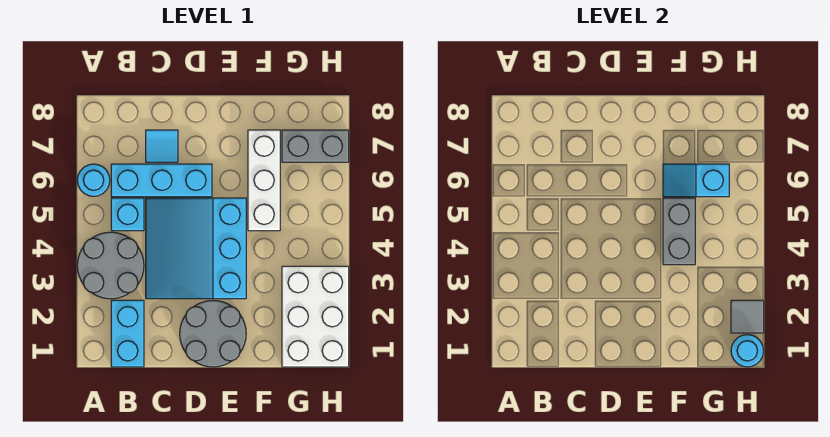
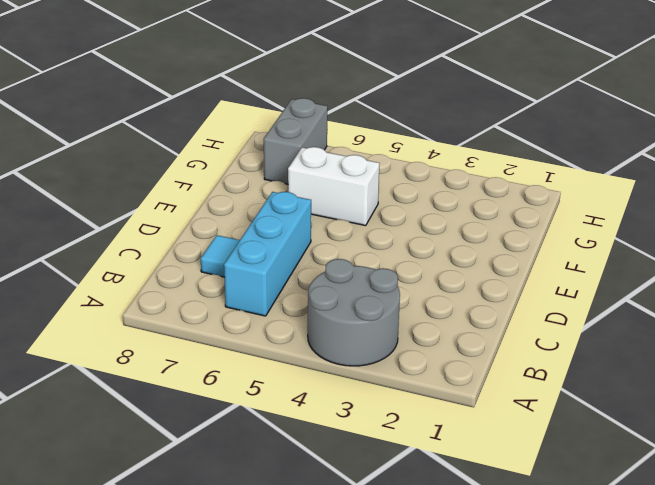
white 1x2 brick [288,147,380,226] -> white 1x3 brick [248,130,280,231]
none -> cyan 1x1 round brick [77,164,110,196]
none -> cyan 1x2 brick [111,300,144,367]
none -> cyan 1x1 brick [111,198,144,231]

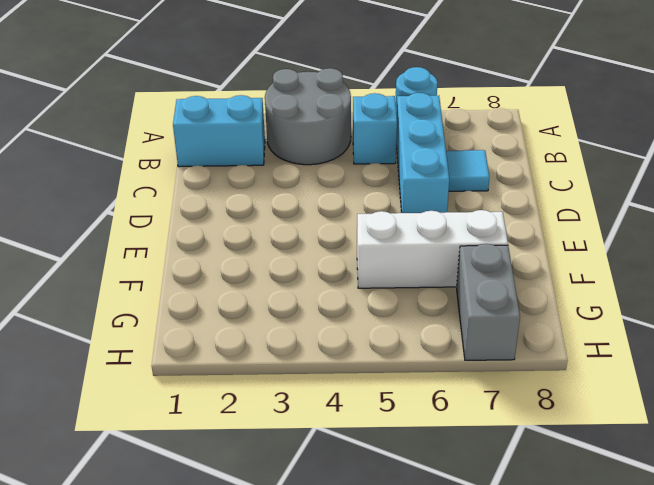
none -> cyan 3x3 slope [146,198,246,299]
none -> grey 2x2 round brick [180,300,246,367]
none -> white 2x3 brick [282,266,349,367]

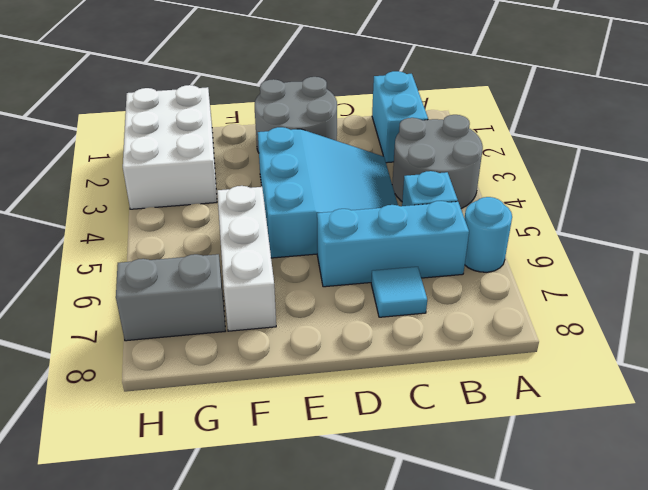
none -> grey 1x2 brick [663,198,695,265]
none -> cyan 1x2 slope [663,164,729,197]
none -> cyan 1x1 round brick [731,335,764,367]

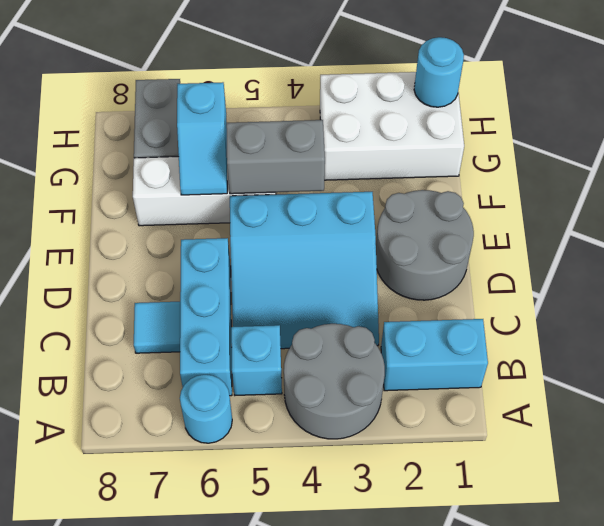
none -> grey 1x1 tile [731,300,764,333]

